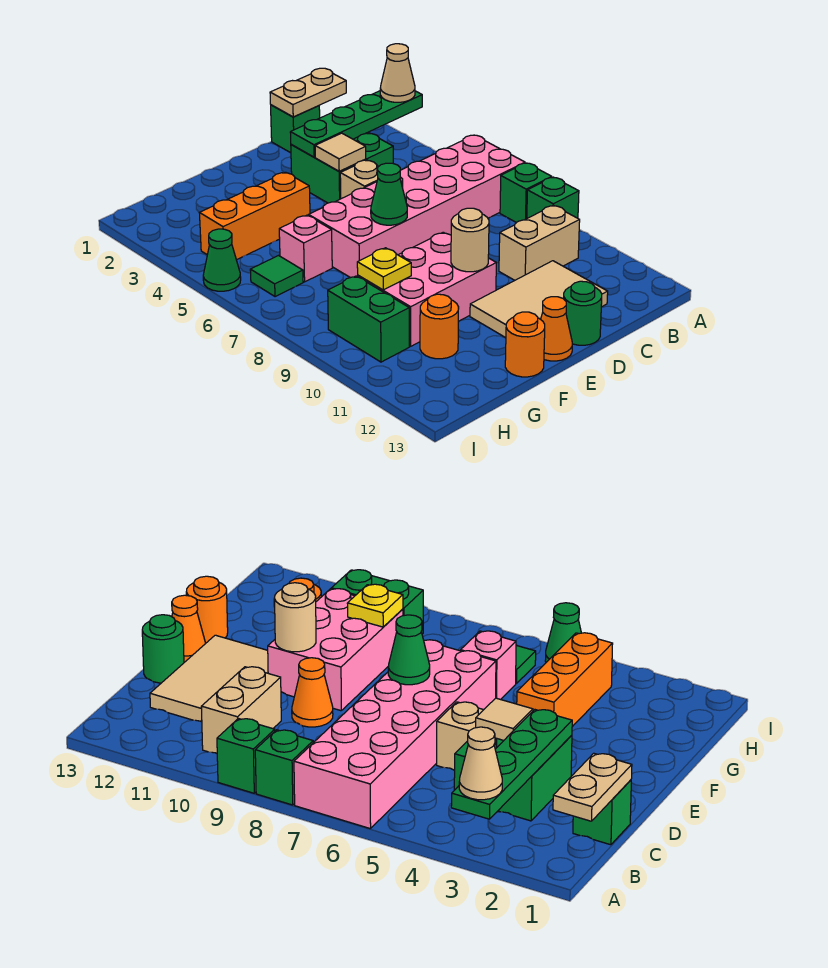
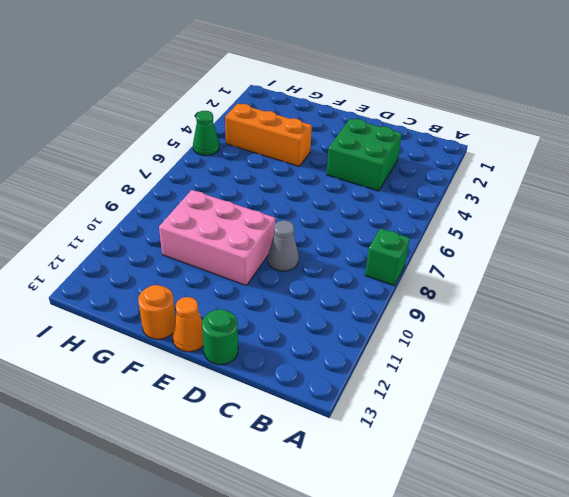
grey 1x1 cone [268,220,299,271] -> orange 1x1 cone [292,658,333,727]
none -> pink 2x6 brick [309,135,525,278]
none -> green 1x1 brick [527,177,579,218]
none -> tan 1x2 brick [499,205,580,280]

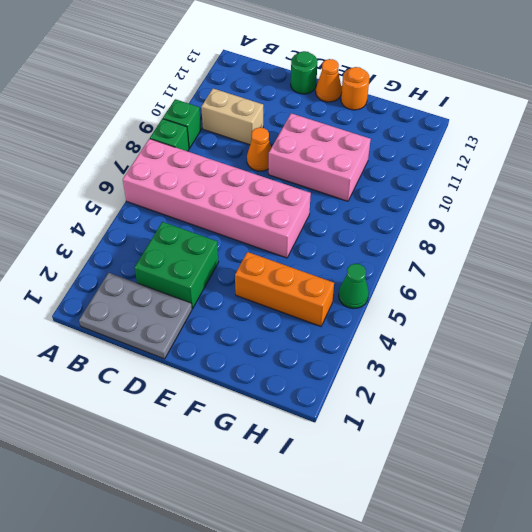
grey 2x3 plate [79,273,192,359] -> green 1x1 brick [271,105,320,153]
none -> tan 2x3 tile [470,261,608,338]
none -> tan 1x1 brick [340,160,379,199]
none -> pink 1x1 brick [279,215,332,282]

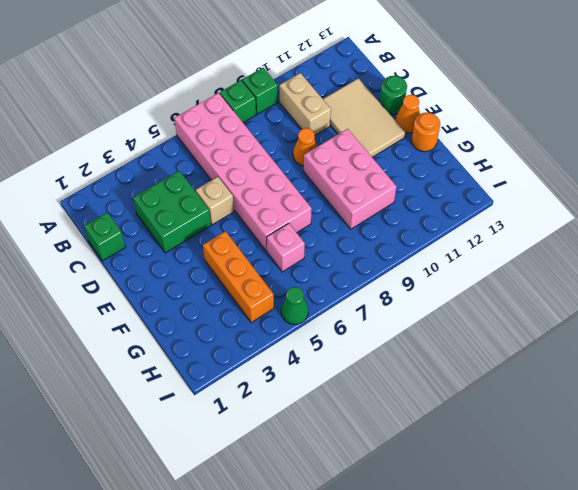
none -> orange 1x1 round brick [420,294,459,359]
none -> green 1x1 tile [250,256,303,297]
none -> green 1x2 brick [328,276,409,362]

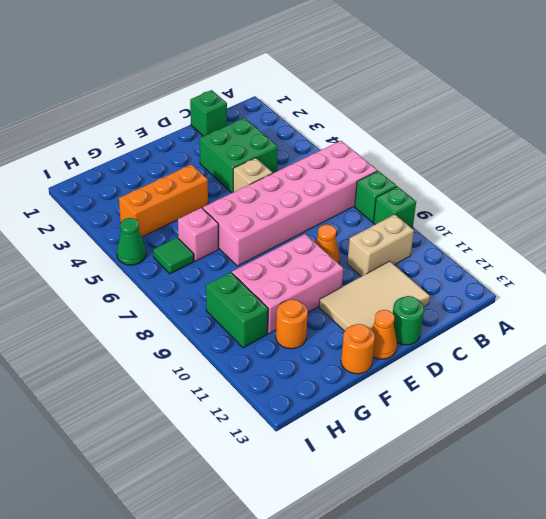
none -> green 1x4 plate [290,91,422,157]
none -> tan 1x2 plate [270,68,346,117]
none -> tan 1x1 tile [315,133,366,171]

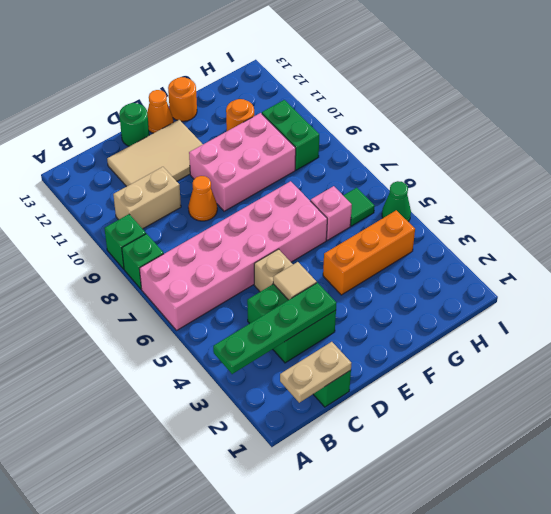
none -> green 1x1 cone [371,163,407,225]
none -> tan 1x1 round brick [451,208,489,272]
none -> yellow 1x1 plate [357,248,411,290]

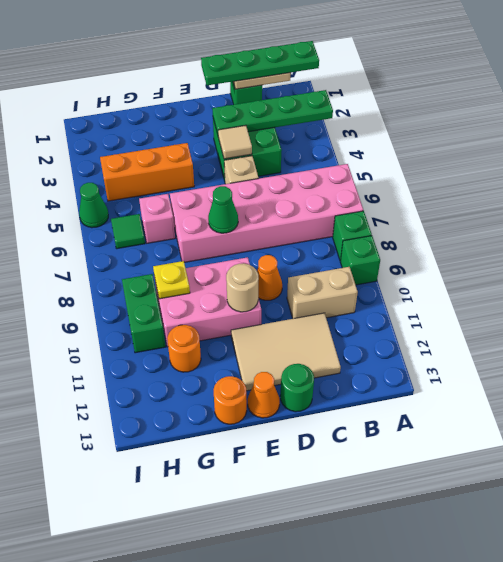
green 1x4 plate [201,41,319,85] -> none
none -> tan 1x1 cone [380,44,415,102]

